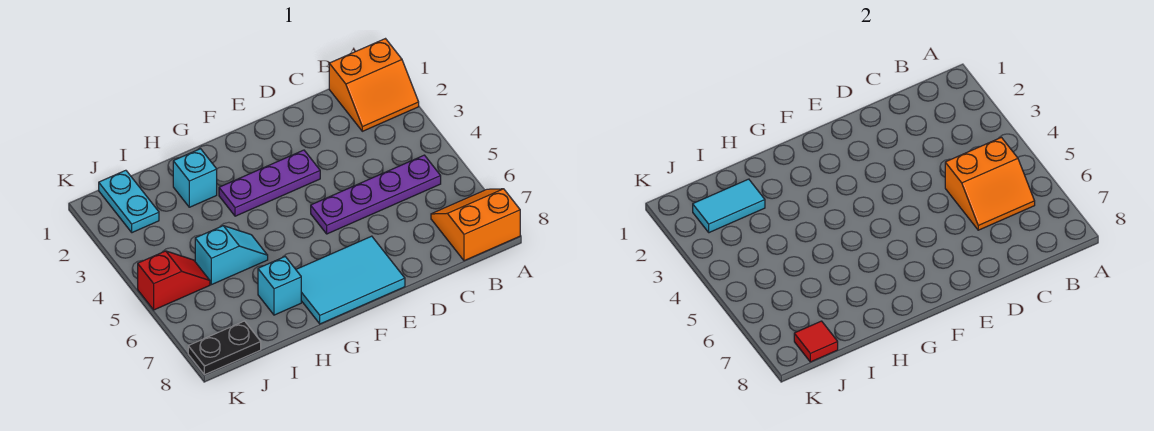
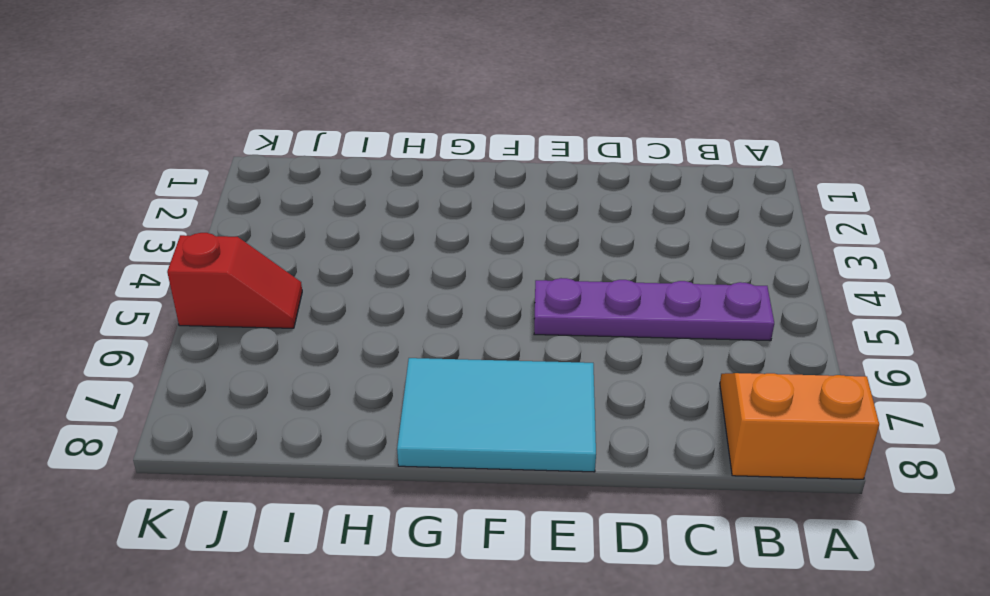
none -> orange 2x2 slope [329,39,419,131]
none -> purple 1x3 plate [219,150,320,216]
none -> cyan 1x1 brick [173,149,217,207]

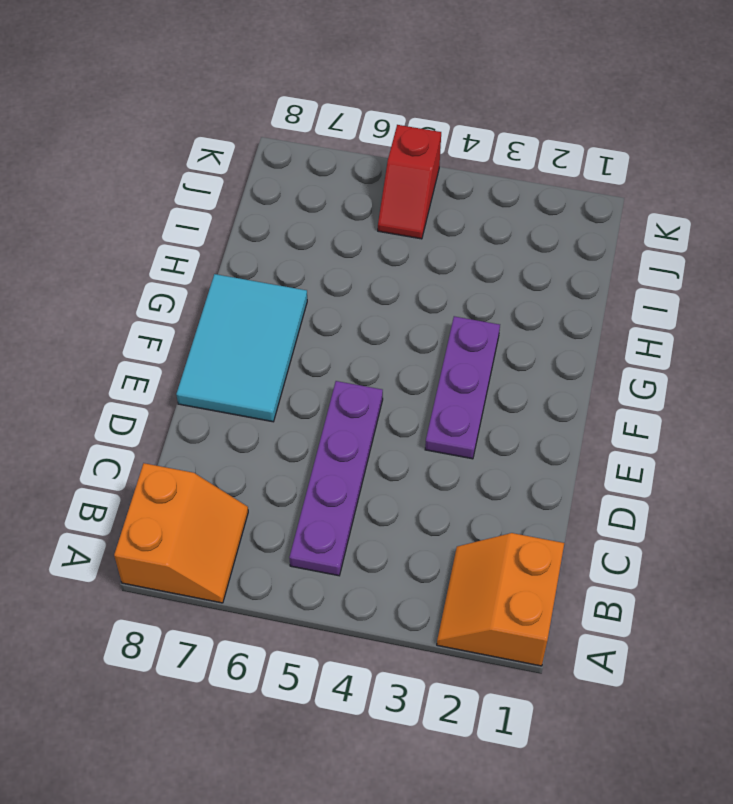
none -> cyan 1x1 brick [173,149,217,207]
none -> cyan 1x2 slope [195,226,268,285]
none -> cyan 1x1 brick [258,257,301,315]

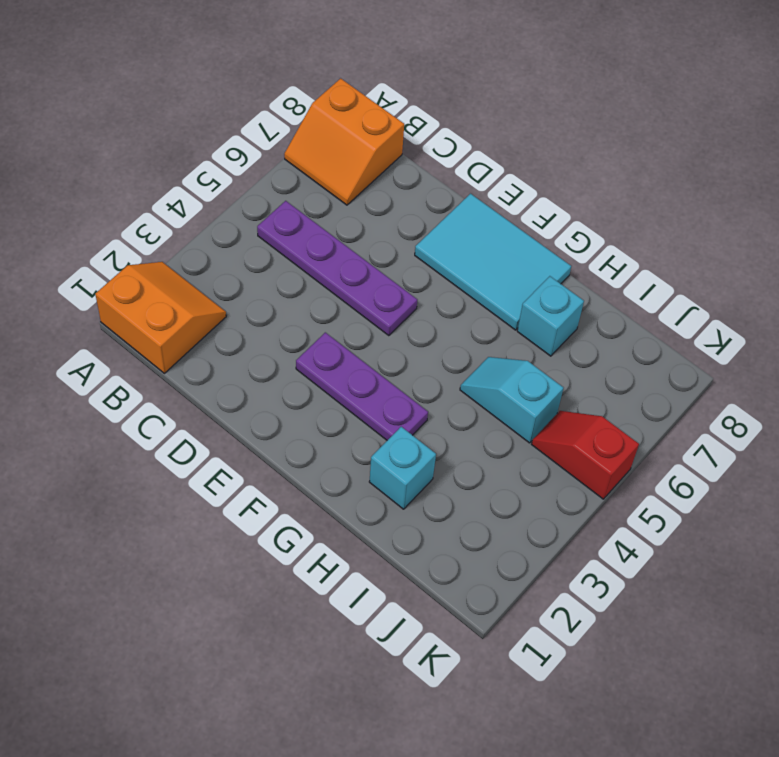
none -> cyan 1x2 plate [99,170,159,233]
none -> black 1x2 plate [188,321,261,375]
none -> orange 2x2 slope [945,137,1035,230]

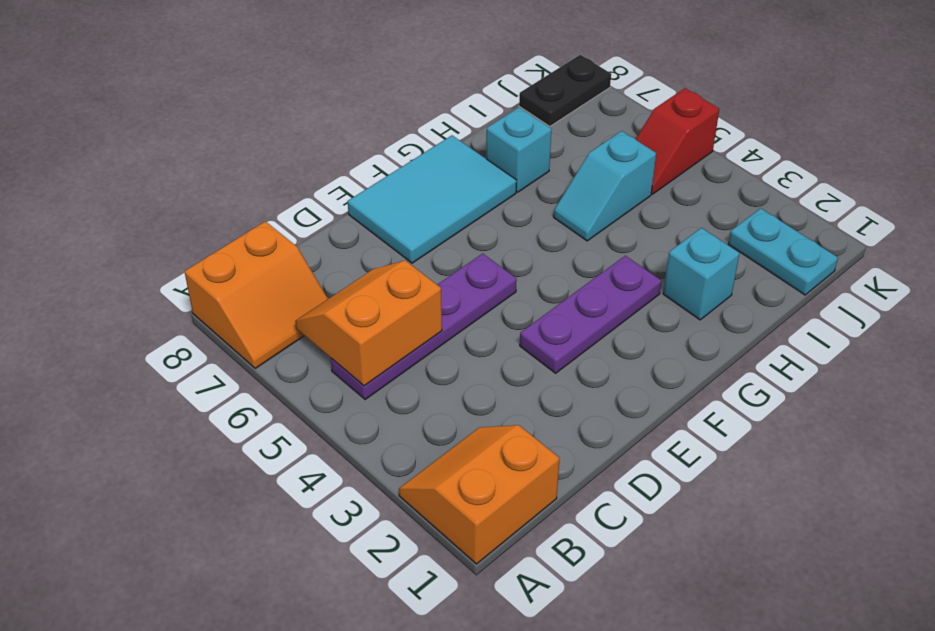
none -> cyan 1x2 tile [693,179,765,233]
none -> red 1x1 tile [794,321,838,362]

